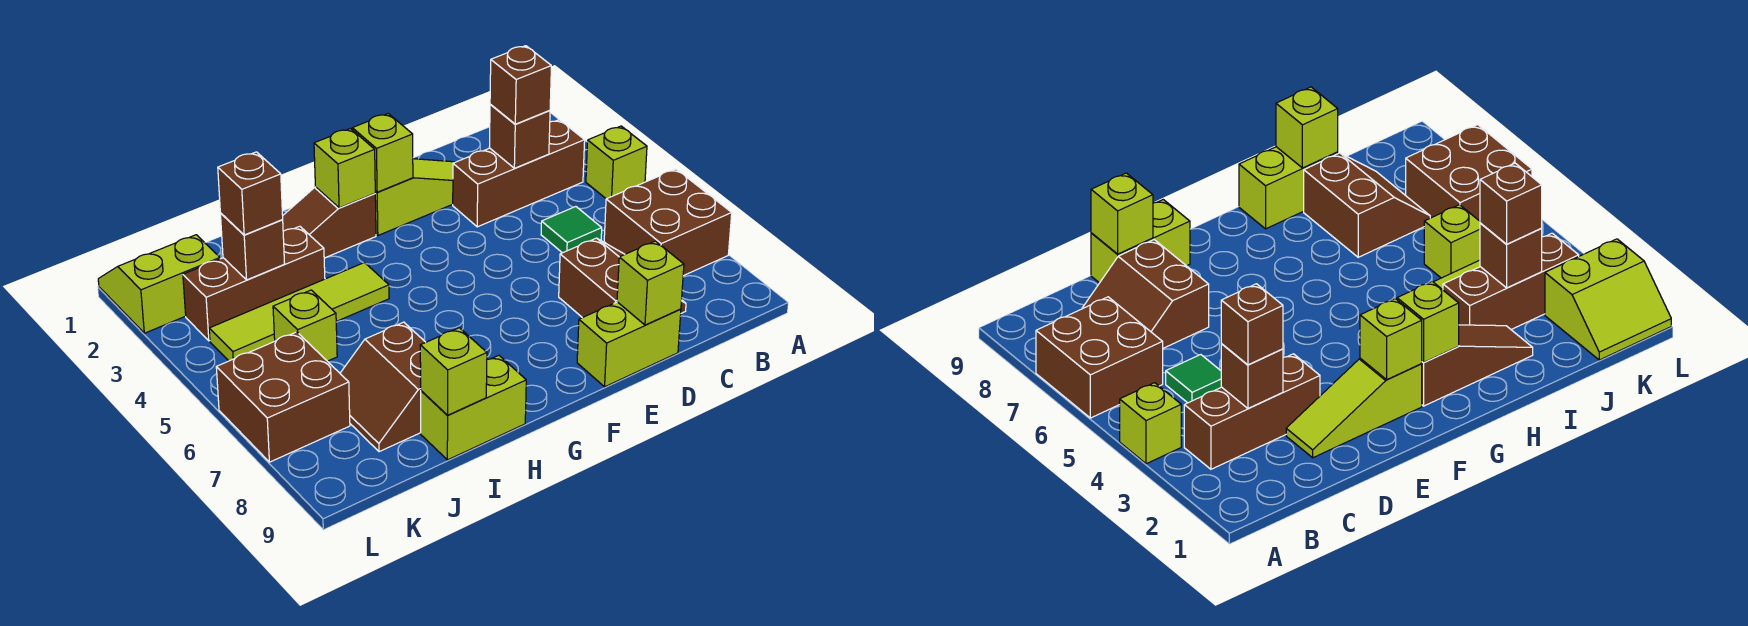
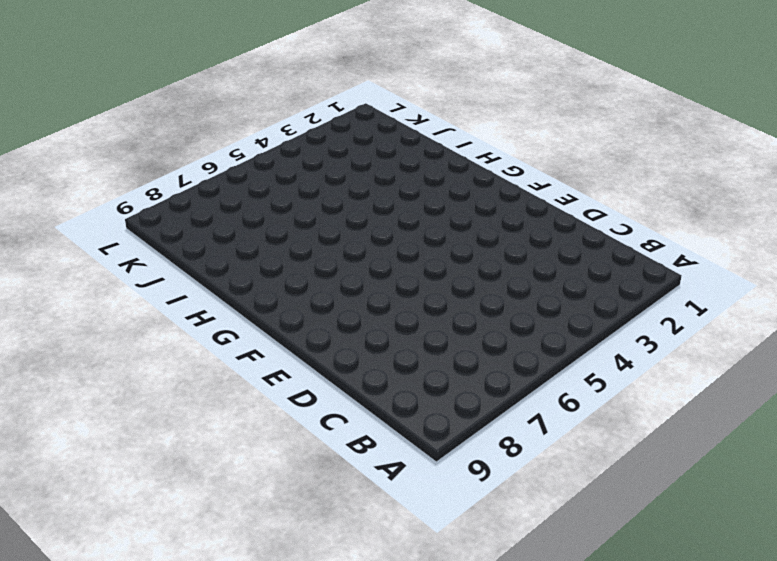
none -> lime 1x1 brick [586,126,647,199]
none -> brown 2x2 brick [604,169,732,276]
none -> brown 1x3 brick [453,120,585,227]

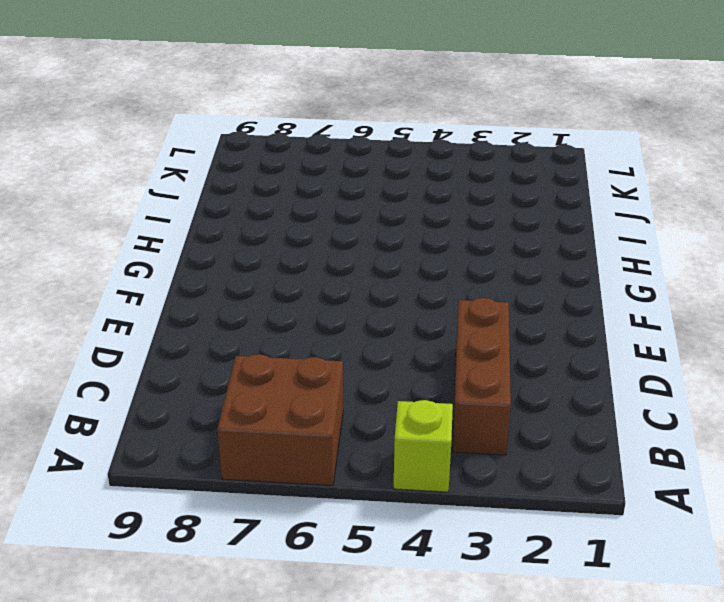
none -> green 1x1 tile [541,207,602,253]
none -> brown 2x2 slope [559,238,686,318]
none -> lime 1x3 slope [375,159,455,235]

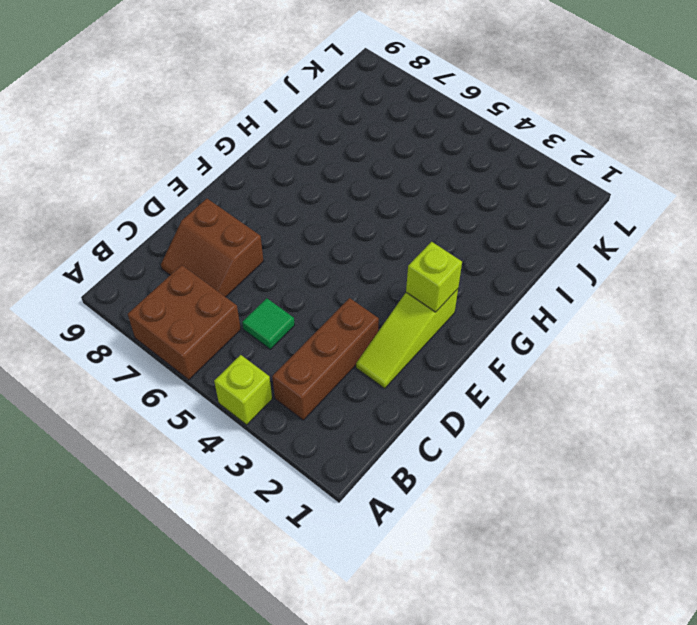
none -> lime 1x2 brick [577,302,681,387]
none -> brown 1x3 slope [283,187,376,258]
none -> lime 1x4 tile [209,263,389,361]

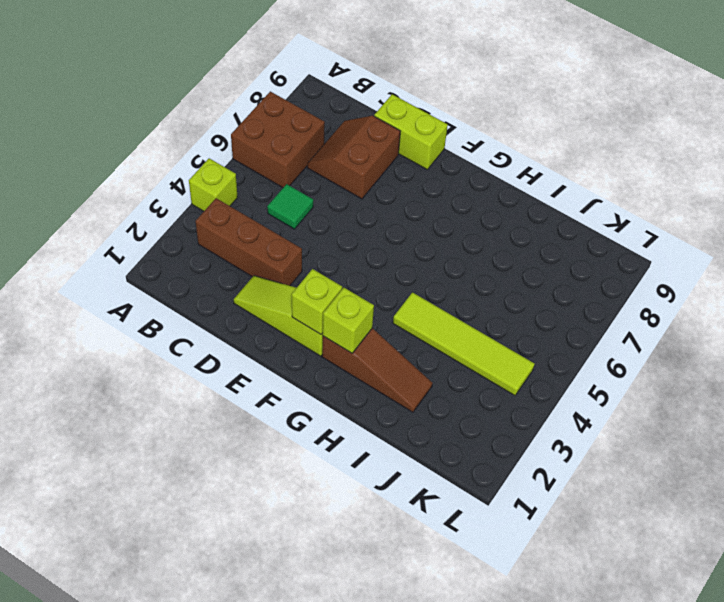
none -> lime 1x2 brick [421,355,526,460]
none -> brown 1x3 brick [183,226,325,341]
none -> brown 2x2 slope [340,322,426,452]

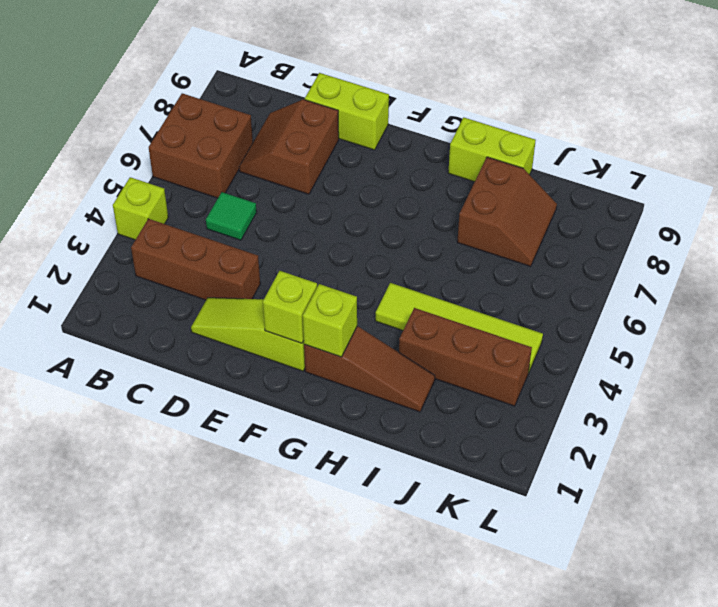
none -> lime 1x1 brick [273,290,337,361]
none -> lime 2x2 slope [98,235,220,333]
none -> brown 2x2 brick [216,332,350,462]

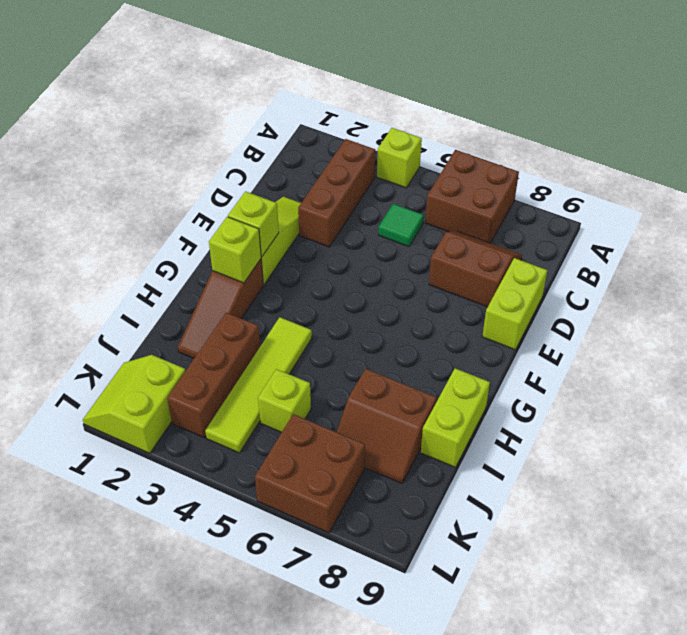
none -> brown 1x1 brick [489,105,550,168]
none -> lime 1x1 brick [617,241,684,325]
none -> lime 1x1 brick [420,328,487,415]

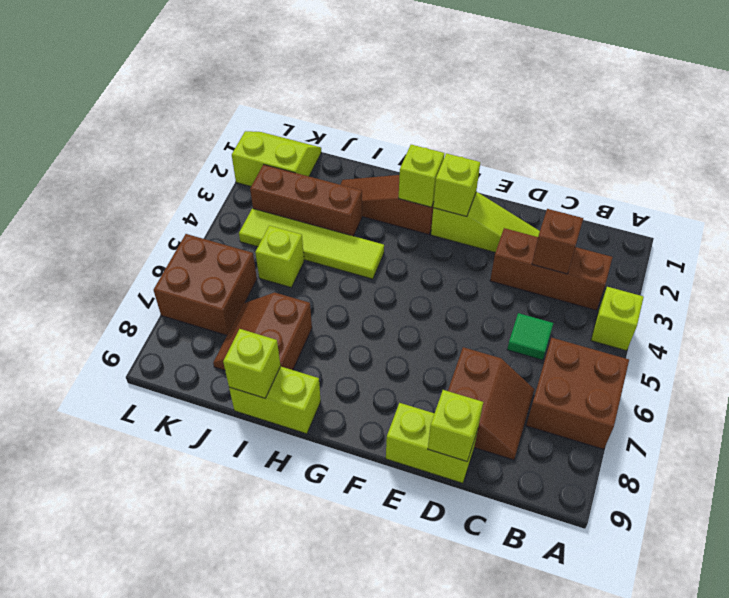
none -> brown 1x1 brick [220,213,285,280]
none -> brown 1x1 brick [490,46,551,124]
none -> brown 1x1 brick [218,152,283,235]

